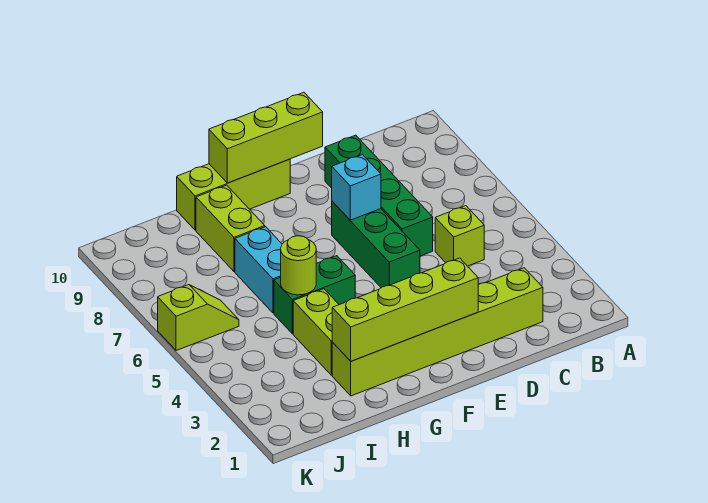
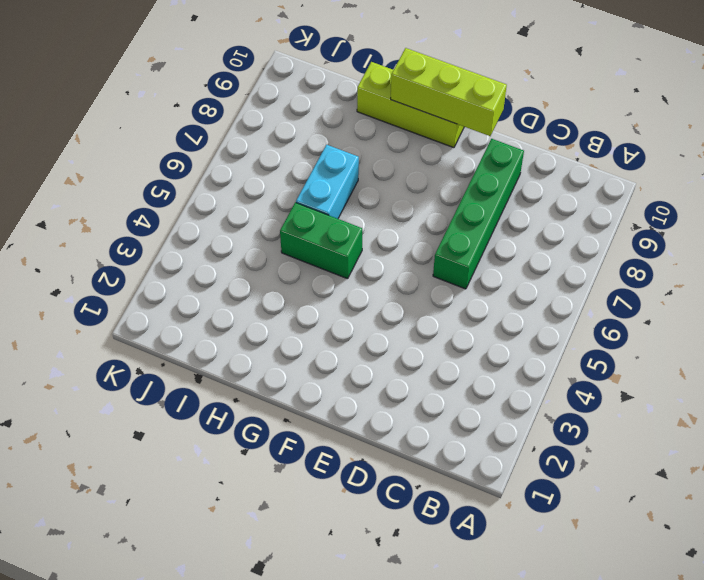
none -> lime 1x6 brick [332,268,543,396]
none -> lime 1x1 brick [435,206,484,266]
none -> green 1x3 brick [332,201,420,288]

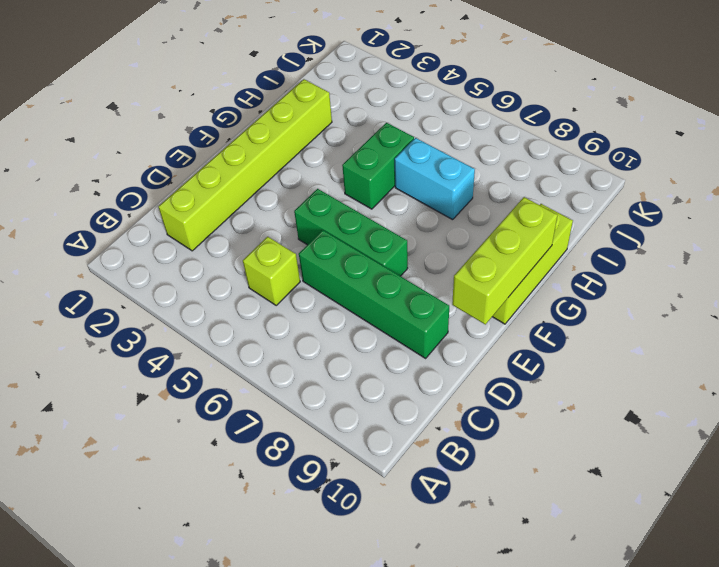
none -> lime 1x2 brick [293,289,339,375]
none -> lime 1x2 brick [196,185,265,272]
none -> lime 1x2 slope [158,285,239,351]

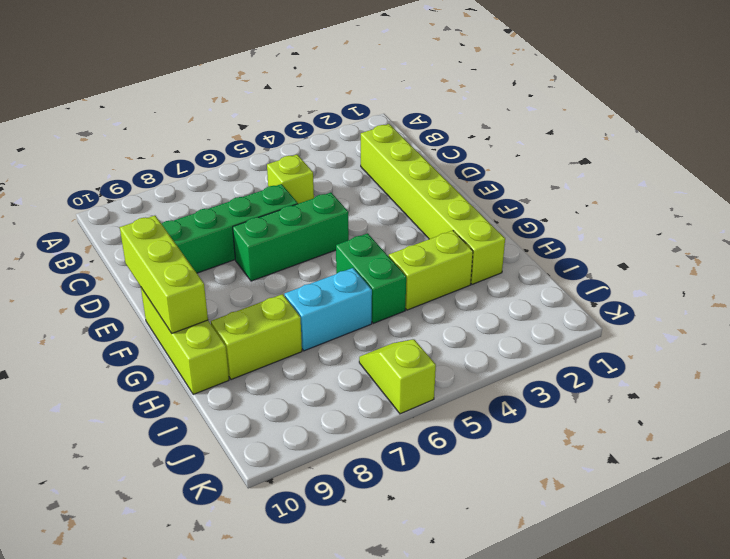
none -> lime 1x4 brick [332,258,478,361]
none -> cyan 1x1 brick [332,155,381,220]
none -> lime 1x1 round brick [281,236,316,295]

